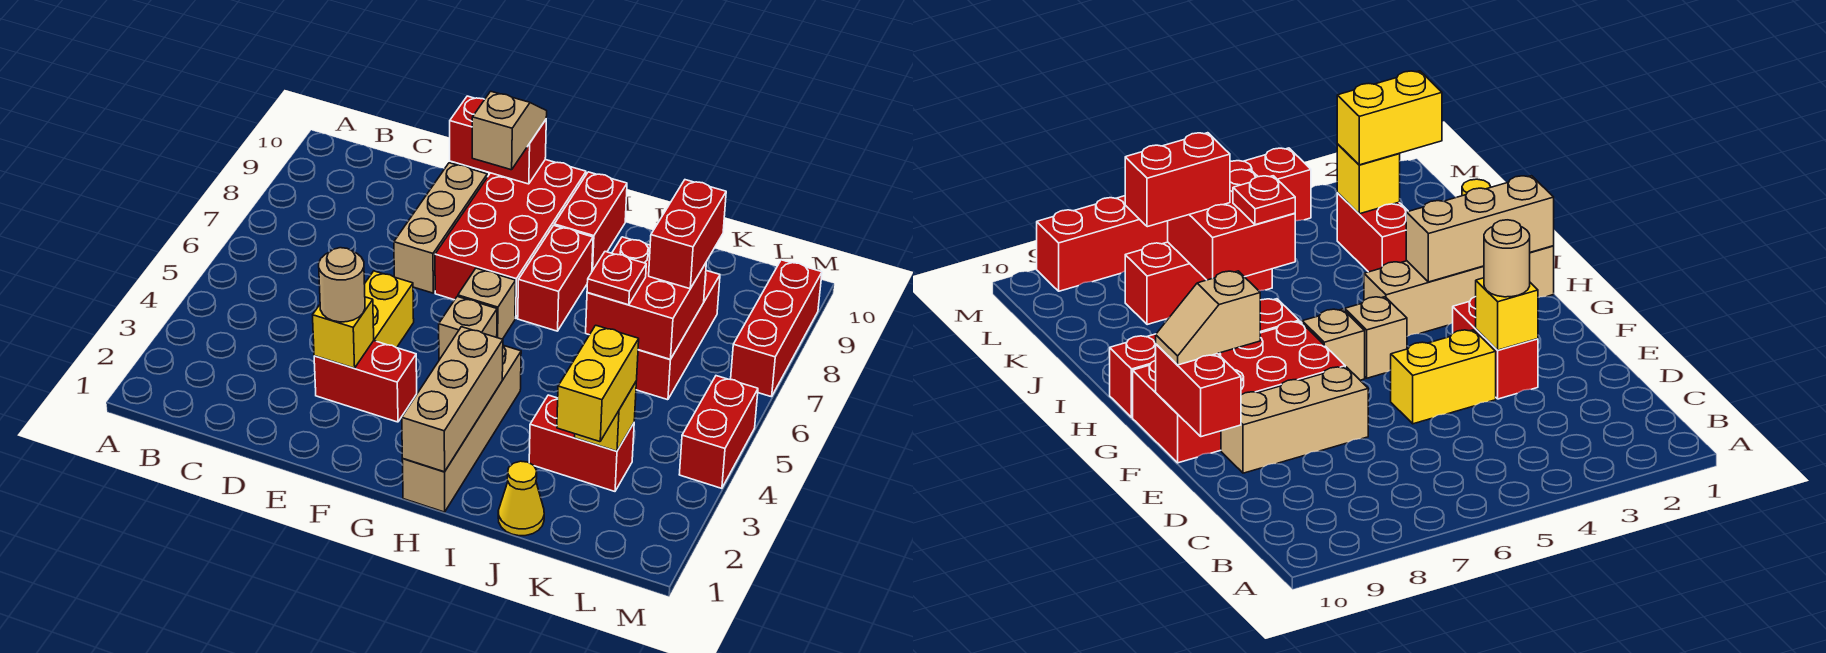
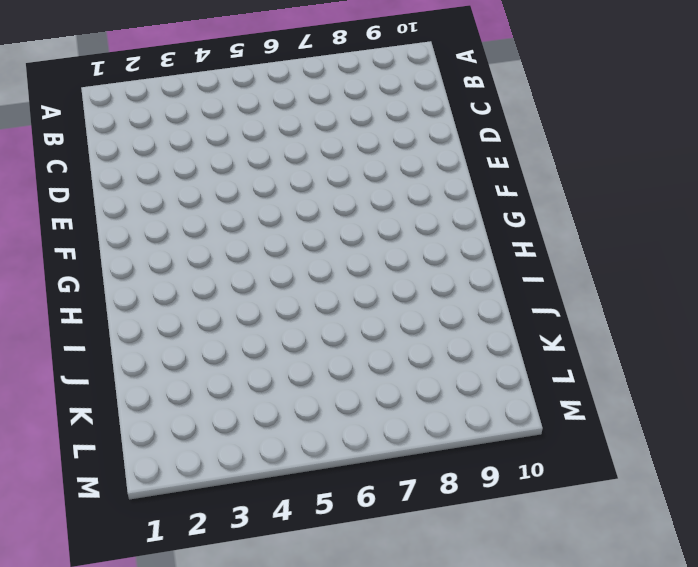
none -> red 1x2 brick [314,341,417,422]
none -> yellow 1x2 brick [365,271,414,348]
none -> tan 1x3 brick [394,163,487,293]

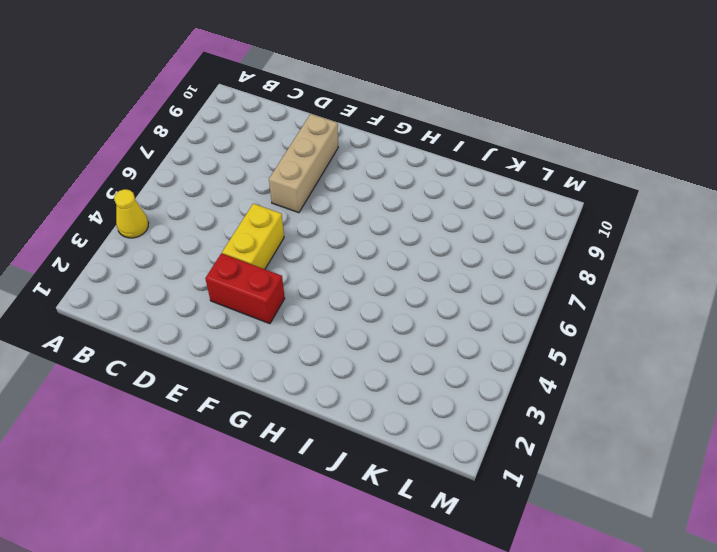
yellow 1x1 cone [114,189,149,238] -> yellow 1x1 cone moved to [498,461,544,536]
none -> red 2x4 brick [435,160,586,318]
none -> tan 1x1 brick [439,297,497,360]
none -> tan 1x1 brick [458,268,516,339]

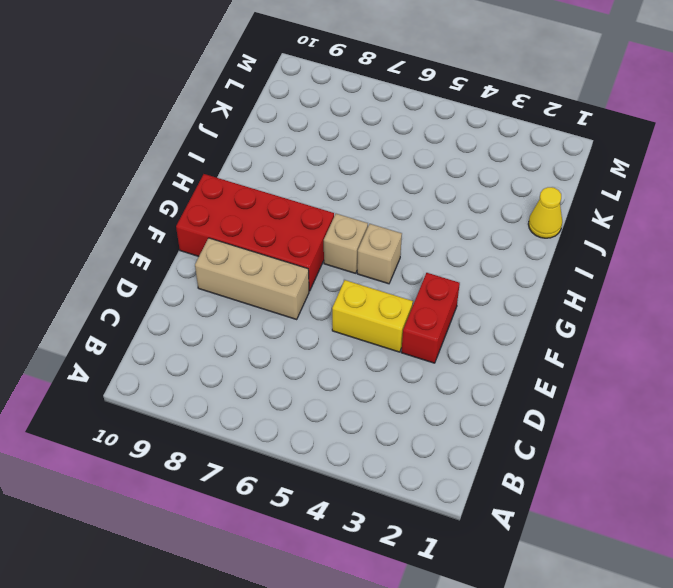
none -> tan 1x4 brick [402,345,521,512]
none -> red 1x2 brick [518,225,593,331]
none -> red 1x2 brick [554,172,627,271]

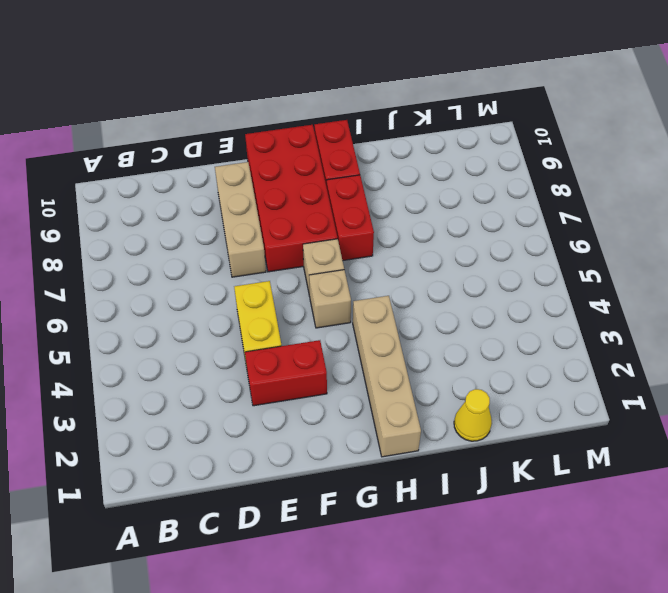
none -> red 1x2 brick [529,395,634,491]
none -> red 1x3 brick [636,271,720,400]
none -> red 1x2 brick [679,376,758,488]

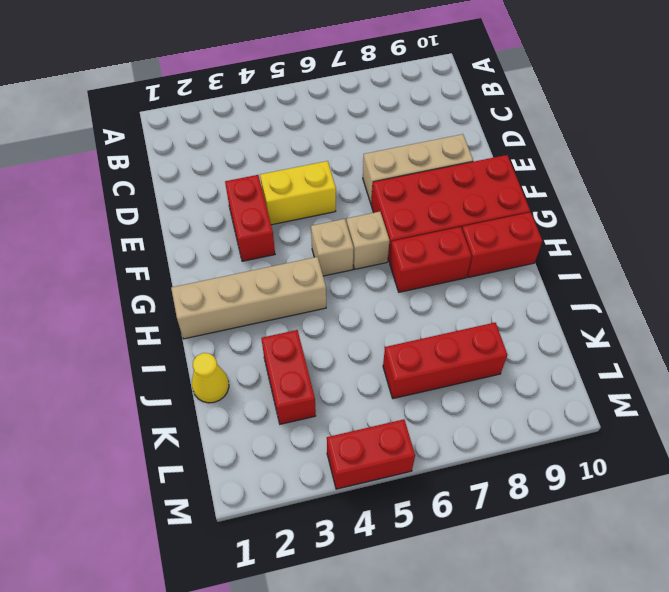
none -> red 1x3 brick [731,260,822,397]
none -> yellow 1x1 brick [313,297,374,368]
none -> red 1x2 brick [450,96,546,184]

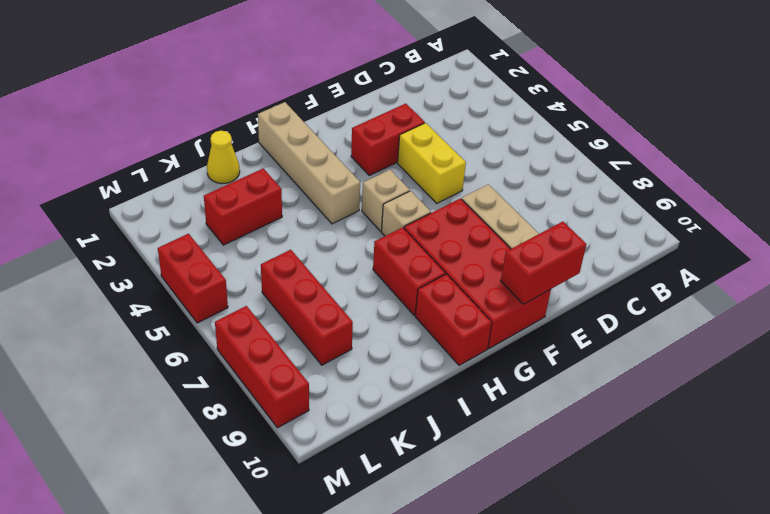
none -> yellow 1x1 brick [313,297,374,368]
none -> tan 1x3 brick [402,327,503,472]
none -> red 2x2 brick [586,237,706,359]

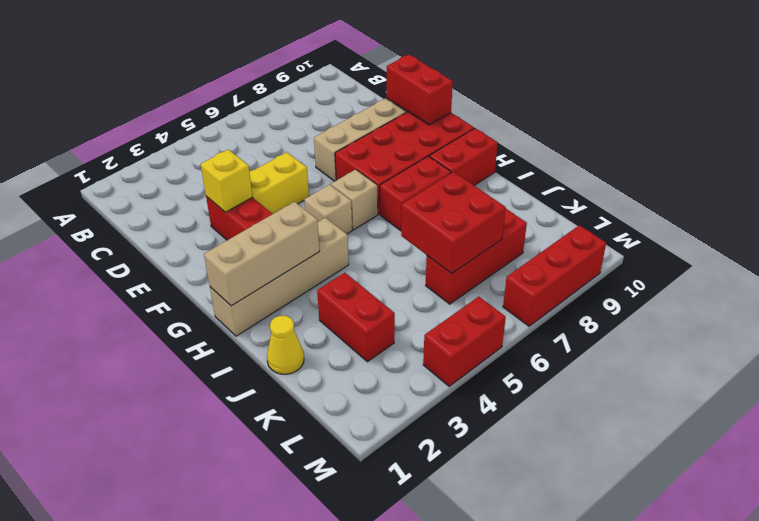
none -> yellow 1x1 brick [575,382,636,451]
none -> tan 1x1 round brick [319,248,365,322]
none -> tan 1x2 slope [472,91,547,170]

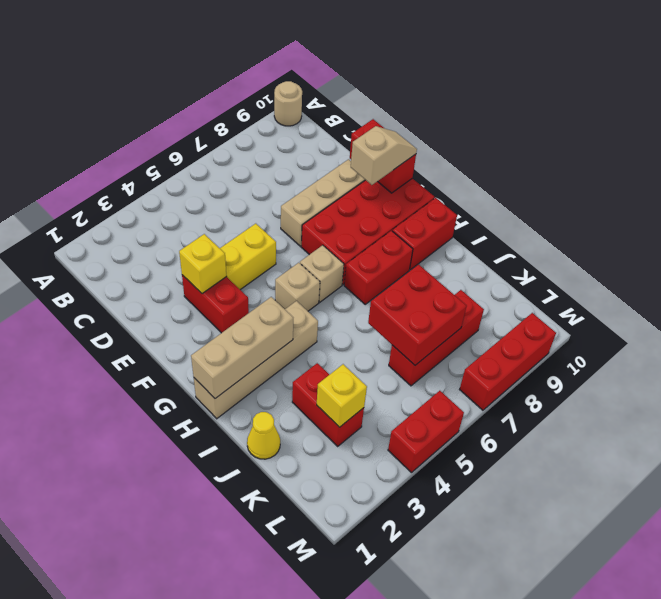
tan 1x1 round brick [274,81,302,126] -> tan 1x1 round brick moved to [319,248,365,322]
none -> red 1x1 plate [587,252,646,305]
none -> yellow 1x2 brick [557,325,639,442]
none -> red 1x2 brick [649,180,726,289]

